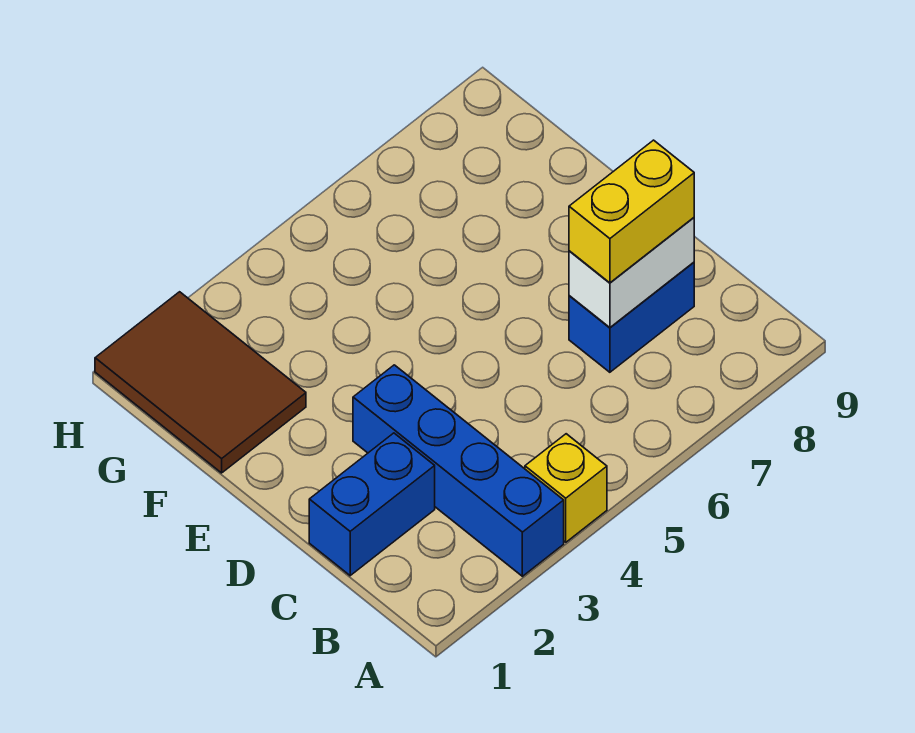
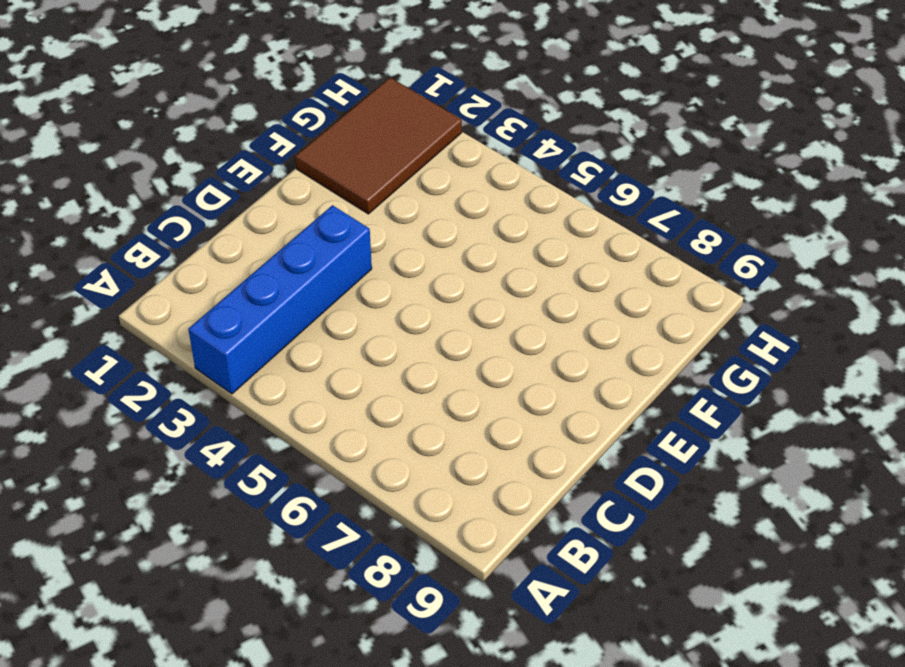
none -> yellow 1x1 brick [525,434,607,542]
none -> blue 1x2 brick [309,433,435,576]

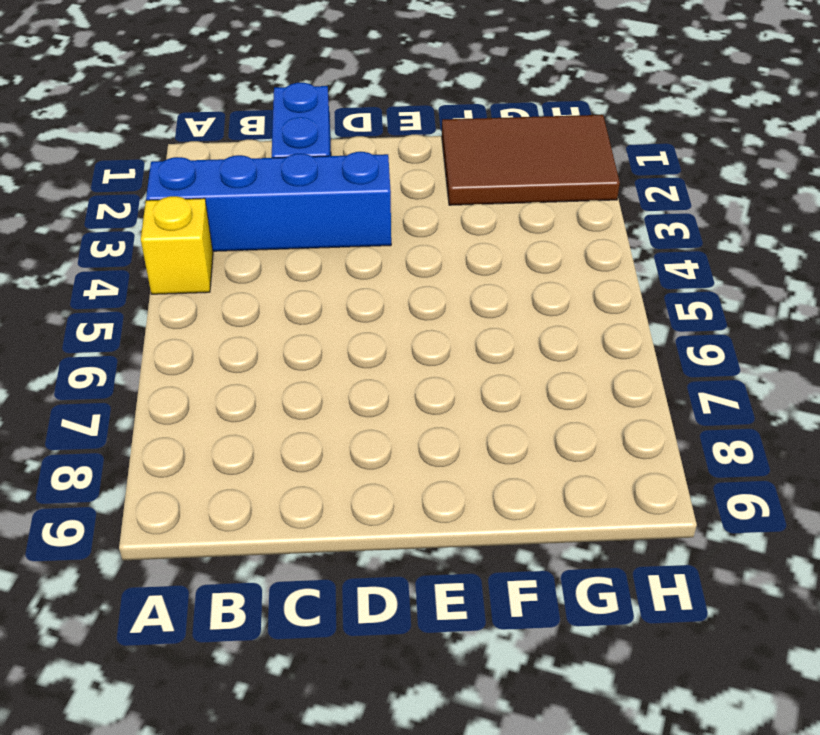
none -> blue 1x2 brick [569,262,694,372]
none -> white 1x2 brick [569,218,694,328]

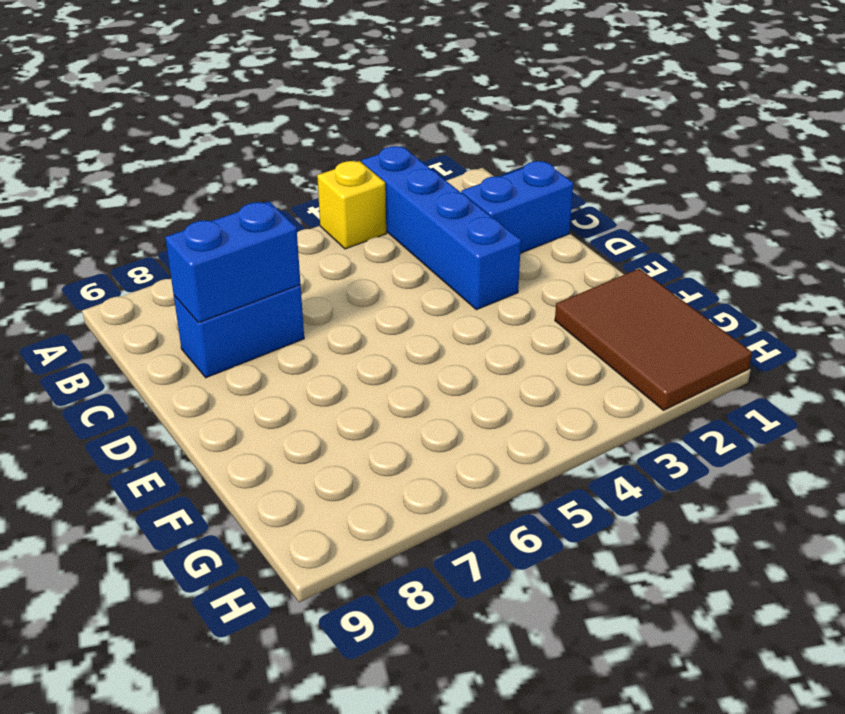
blue 1x2 brick [165,201,301,323] -> white 1x2 brick [569,218,694,328]
none -> yellow 1x2 brick [569,140,694,283]

